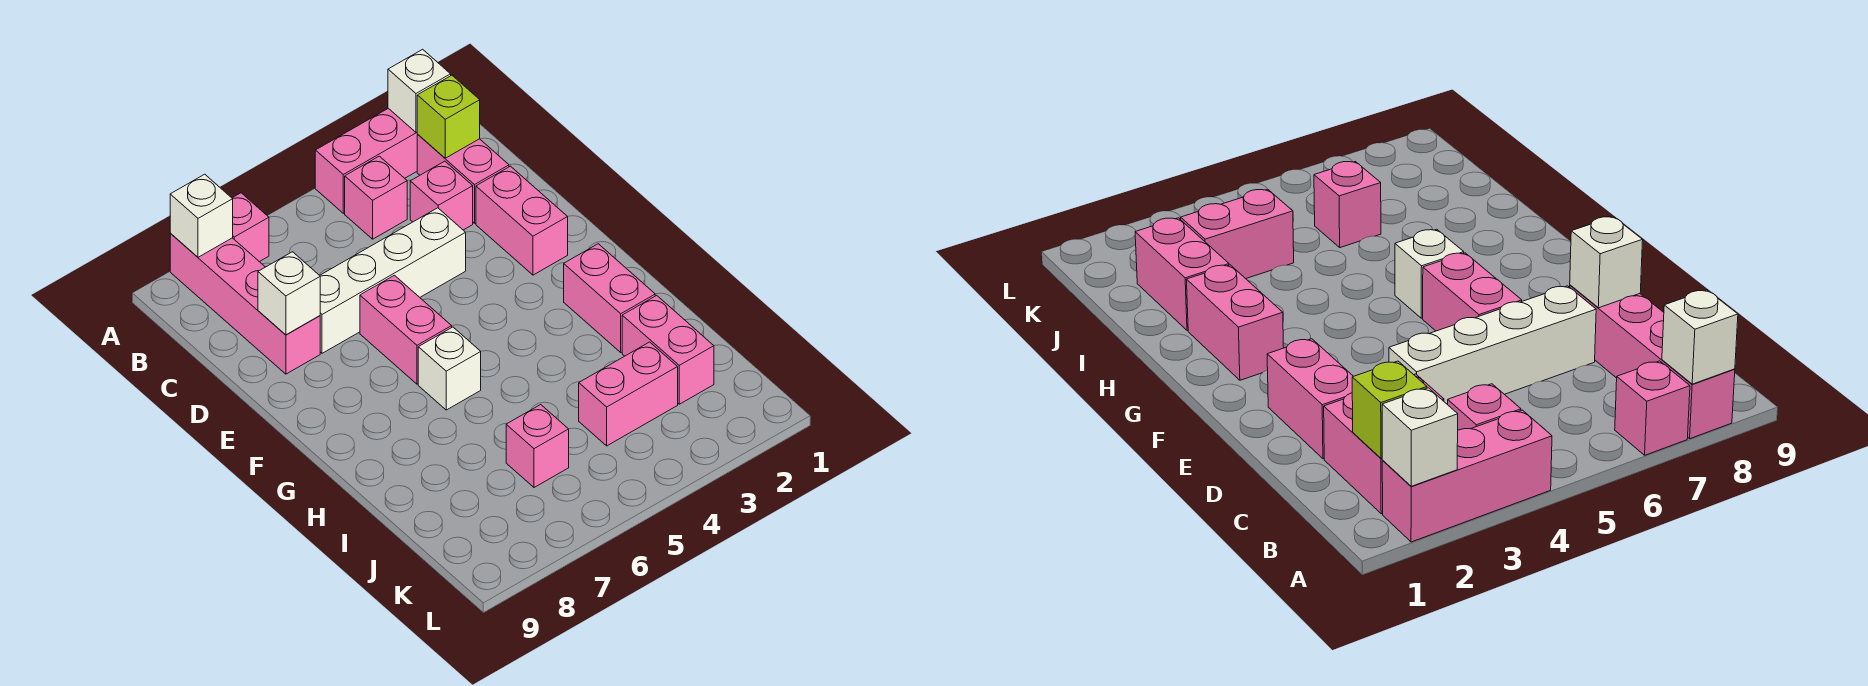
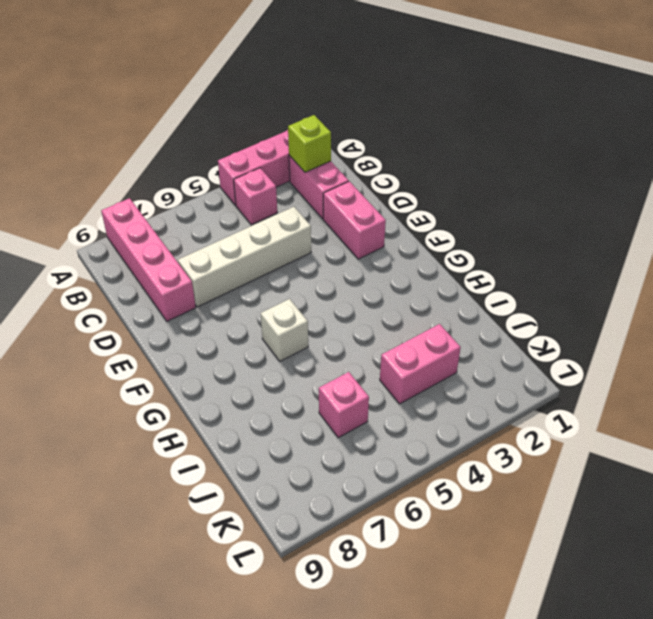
none -> pink 1x1 brick [232,193,269,262]
none -> pink 1x1 brick [410,161,473,230]
none -> pink 1x2 brick [360,275,452,384]

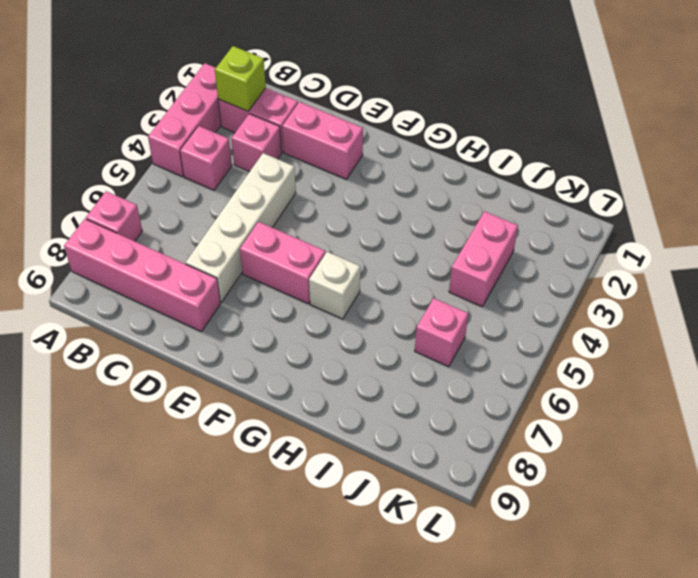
none -> pink 1x2 brick [564,244,655,352]
none -> pink 1x2 brick [622,295,714,404]
none -> white 1x1 brick [388,49,451,132]

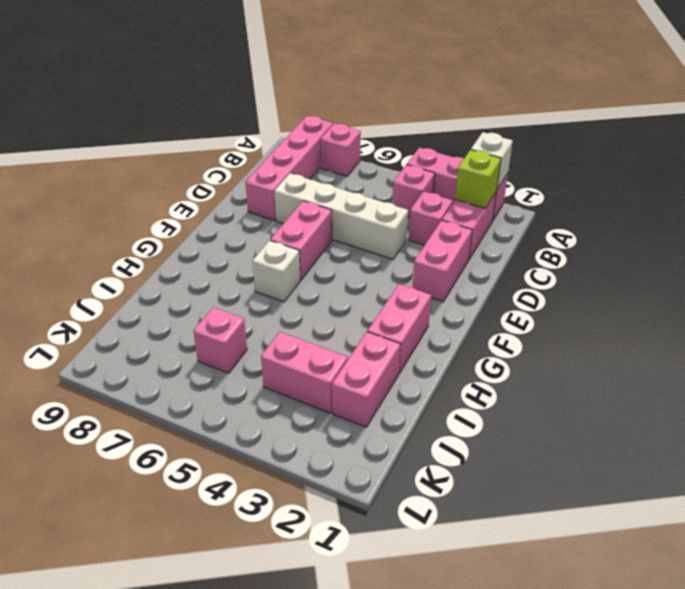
none -> white 1x1 brick [170,174,233,257]
none -> white 1x1 brick [258,252,320,335]

